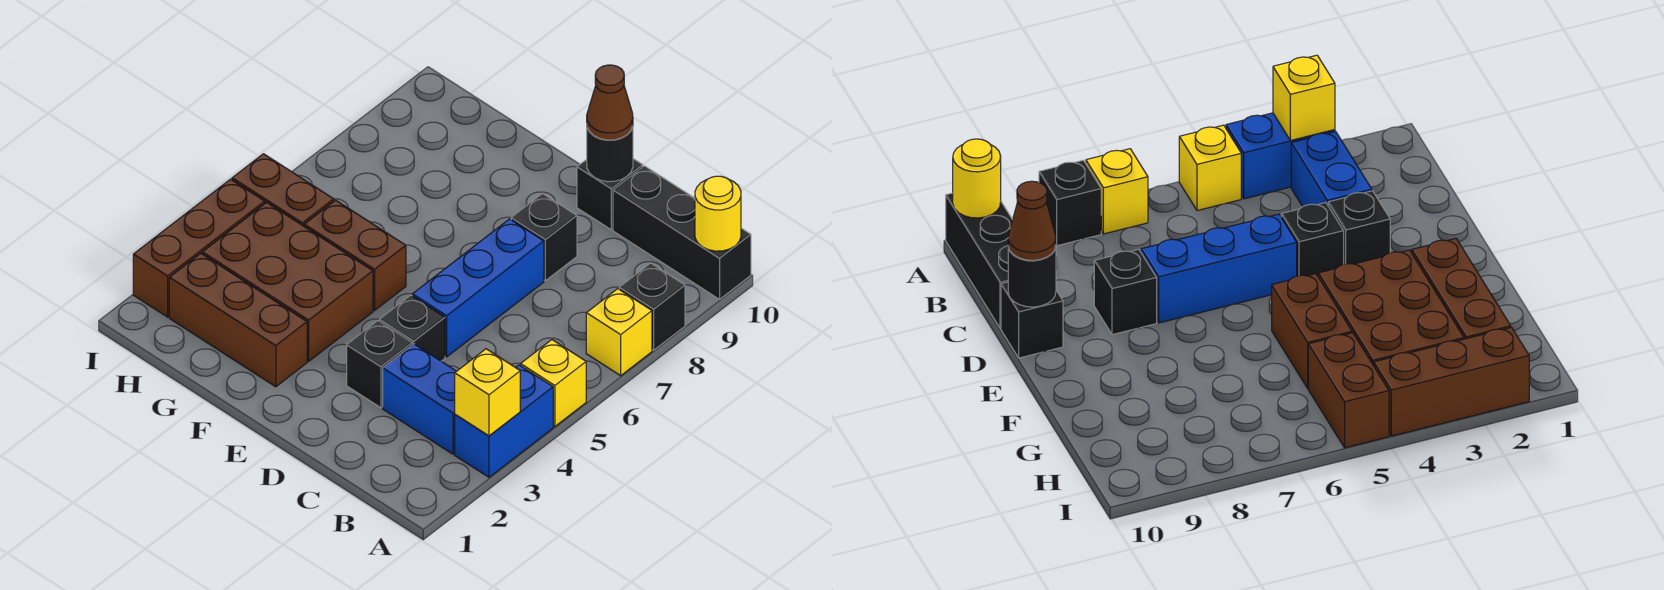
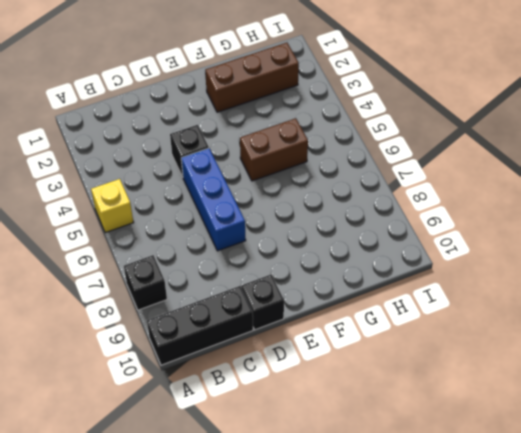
none -> blue 1x2 brick [455,365,553,477]
none -> yellow 1x1 brick [586,289,652,376]
none -> blue 1x2 brick [383,344,456,454]

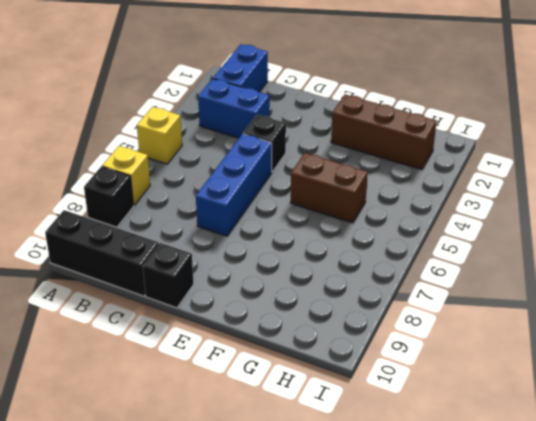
blue 1x2 brick [213,44,268,92] -> blue 1x2 brick moved to [455,365,553,477]
none -> black 1x1 brick [347,321,412,408]
none -> black 1x1 brick [511,194,577,281]
none -> brown 2x3 brick [202,202,373,361]

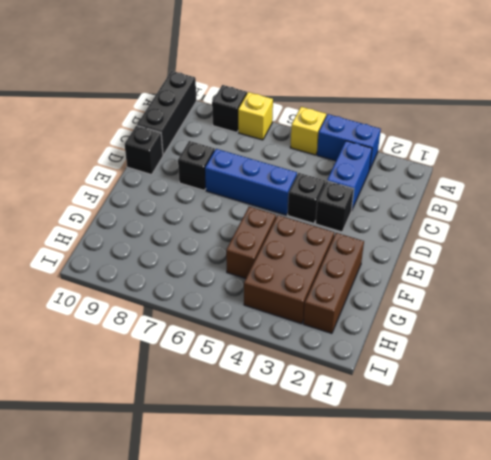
none -> brown 1x2 brick [232,154,334,226]
none -> brown 1x3 brick [133,179,265,317]
none -> yellow 1x1 brick [455,349,520,436]

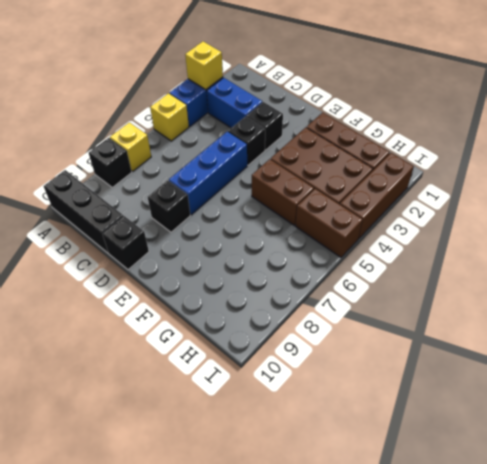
none -> yellow 1x1 round brick [695,176,741,251]
none -> black 1x1 round brick [587,127,633,182]
none -> brown 1x1 cone [587,65,633,140]

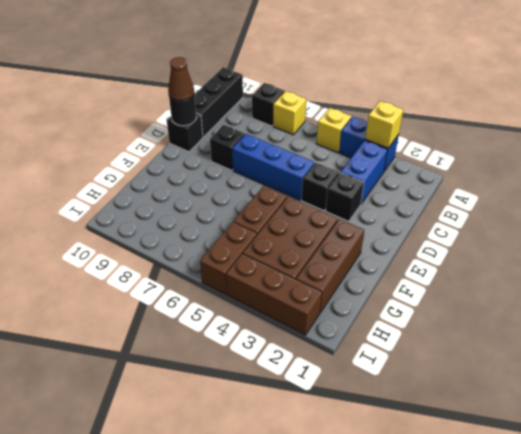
none -> yellow 1x1 round brick [695,176,741,251]

